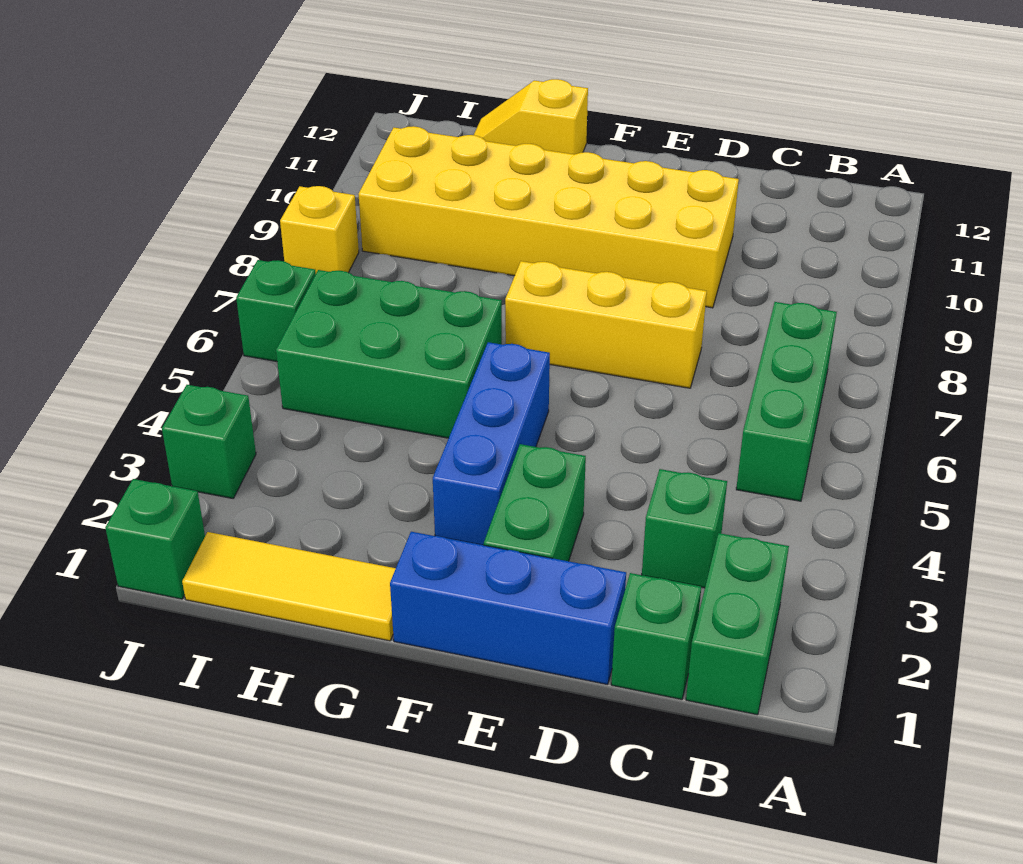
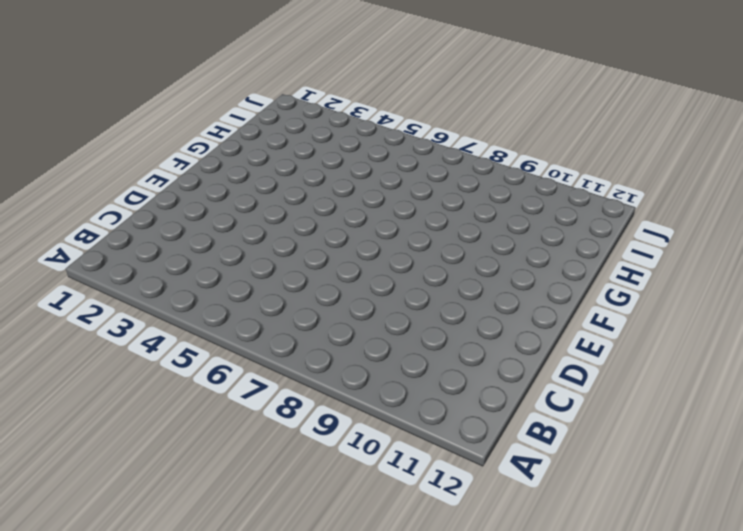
none -> green 1x2 brick [686,533,789,715]
none -> green 1x3 brick [736,302,837,501]
none -> green 1x1 brick [611,573,701,699]

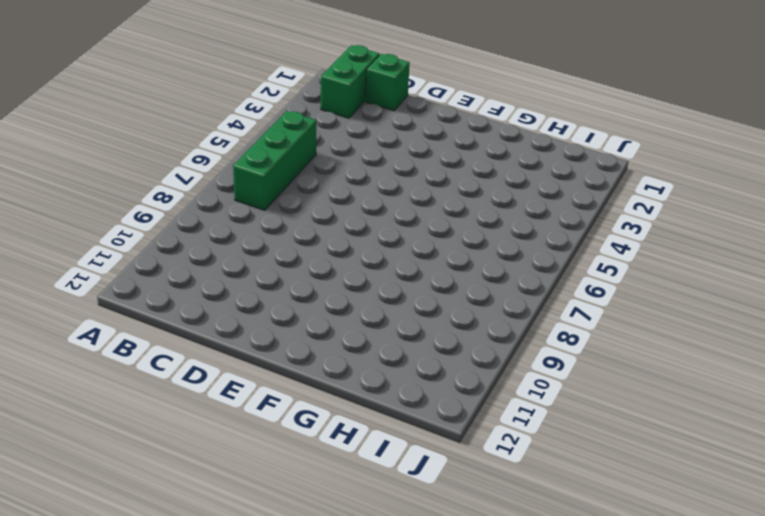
none -> green 1x1 brick [642,469,727,588]
none -> blue 1x3 brick [390,532,626,685]
none -> yellow 1x3 brick [505,261,707,388]

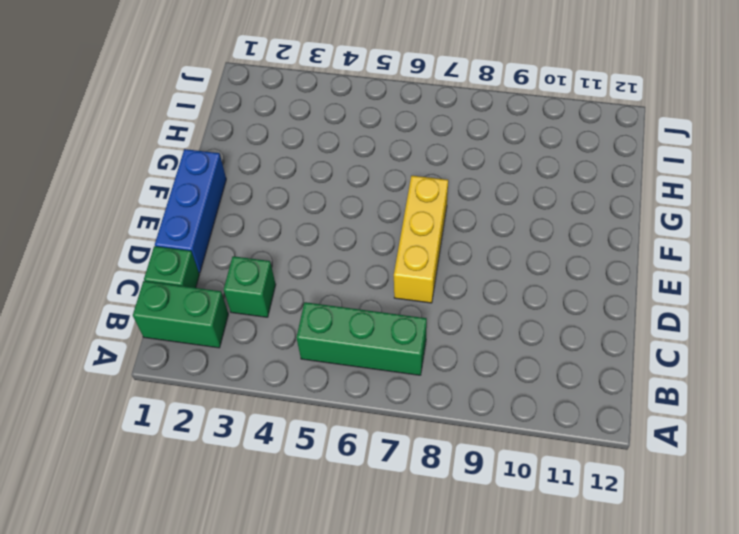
none -> yellow 2x6 brick [359,126,739,308]
none -> green 1x2 brick [484,444,586,561]
none -> blue 1x3 brick [433,342,550,545]

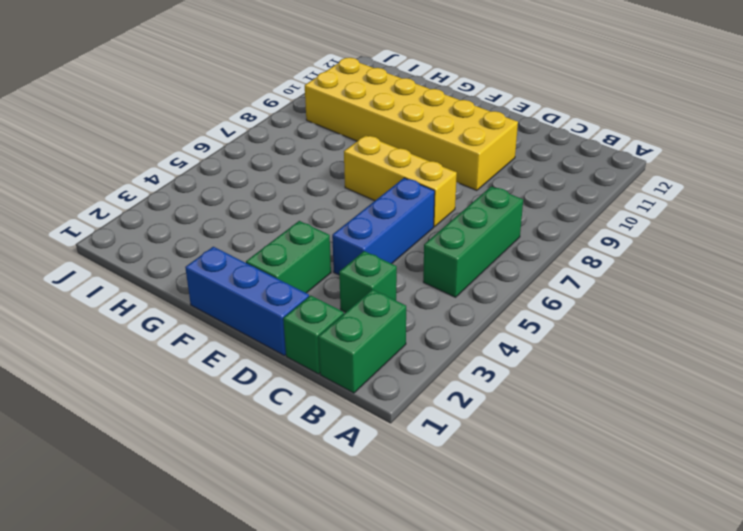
blue 1x3 brick [332,178,435,275] -> blue 1x3 brick moved to [433,342,550,545]
none -> yellow 1x3 tile [182,532,396,641]
none -> green 2x3 brick [276,270,502,438]
none -> yellow 1x2 slope [474,79,588,154]

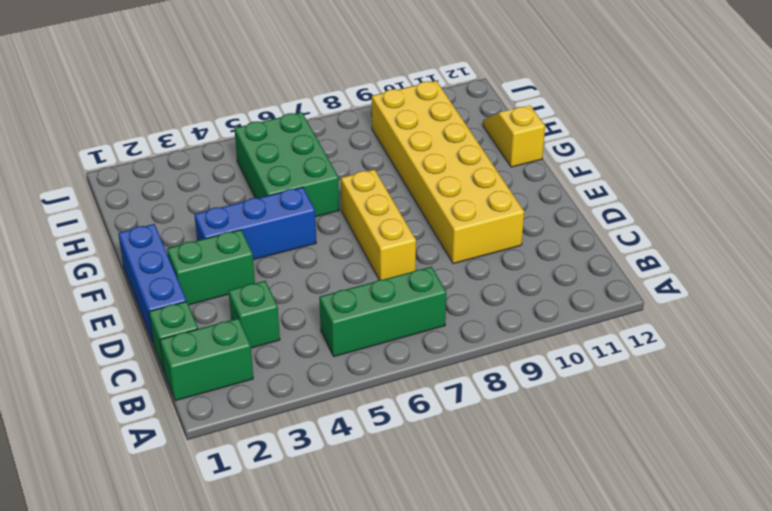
none -> yellow 1x3 tile [182,532,396,641]
none -> green 1x1 brick [105,479,205,599]
none -> green 1x1 brick [162,385,256,498]

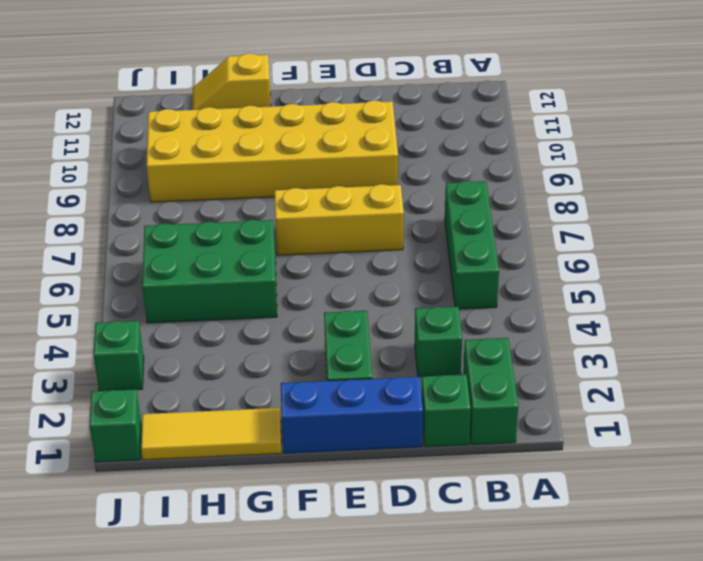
none -> blue 1x3 brick [433,342,550,545]
none -> green 1x1 brick [236,260,316,362]
none -> yellow 1x1 brick [280,186,359,273]

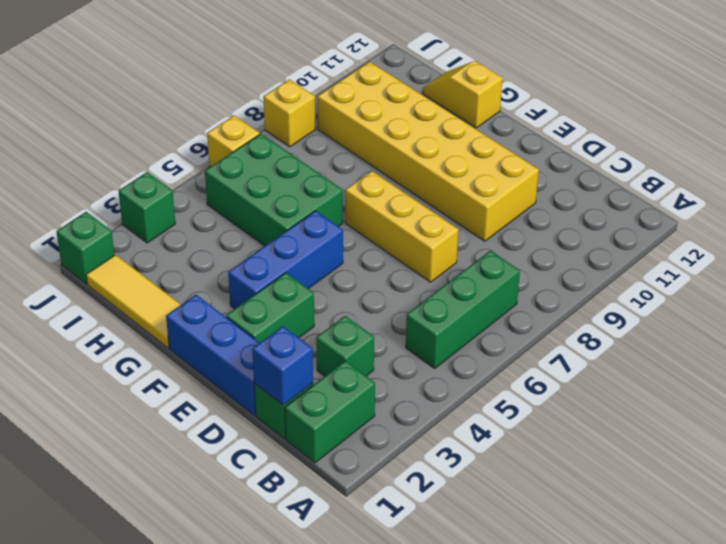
blue 1x1 brick [252,326,313,405] -> none
yellow 1x1 brick [207,115,260,167] -> green 1x1 brick [236,260,316,362]

